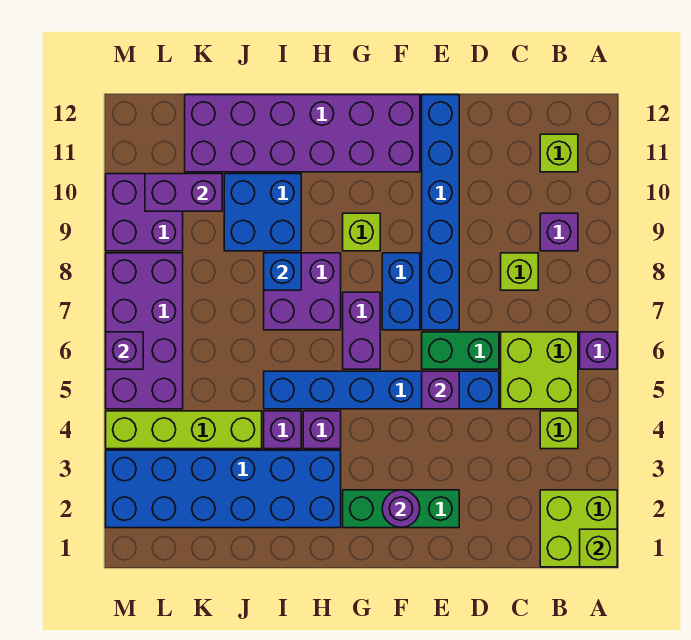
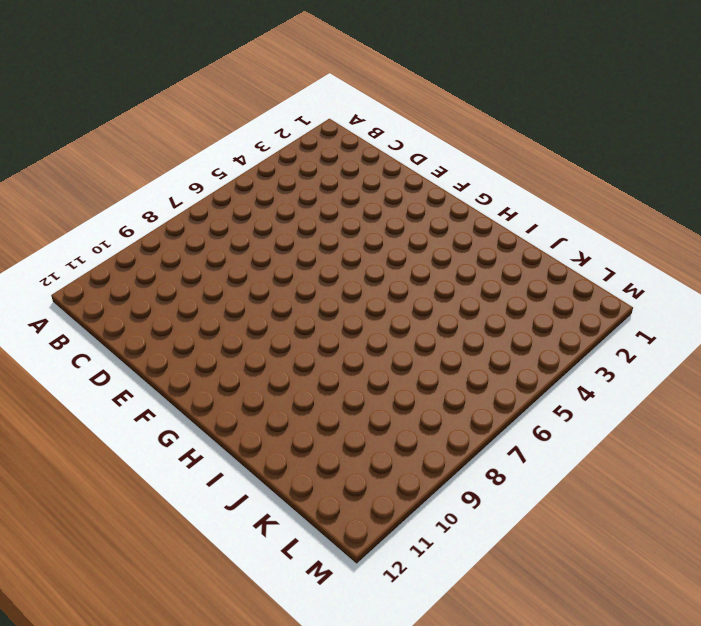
none -> lime 2x2 brick [540,490,617,567]
none -> purple 1x1 brick [580,332,617,369]
none -> lime 1x1 brick [540,411,578,449]

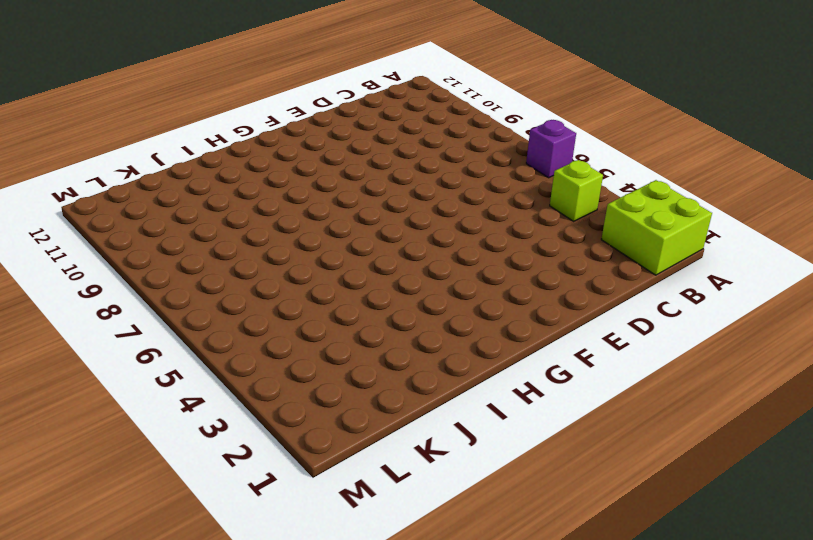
none -> lime 2x2 brick [501,332,578,409]
none -> purple 1x1 brick [540,213,578,251]
none -> lime 1x1 brick [540,134,578,172]

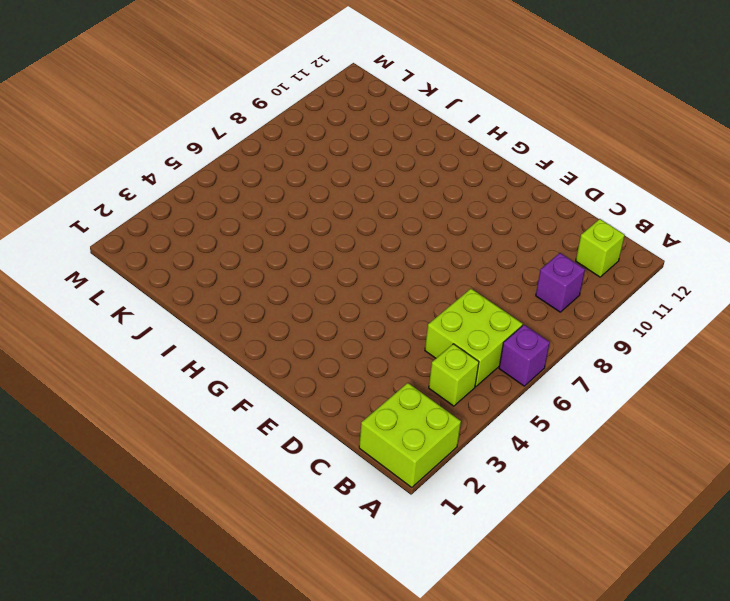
none -> lime 1x1 brick [501,253,538,290]
none -> blue 1x6 brick [264,371,499,409]
none -> green 1x2 brick [422,332,499,369]

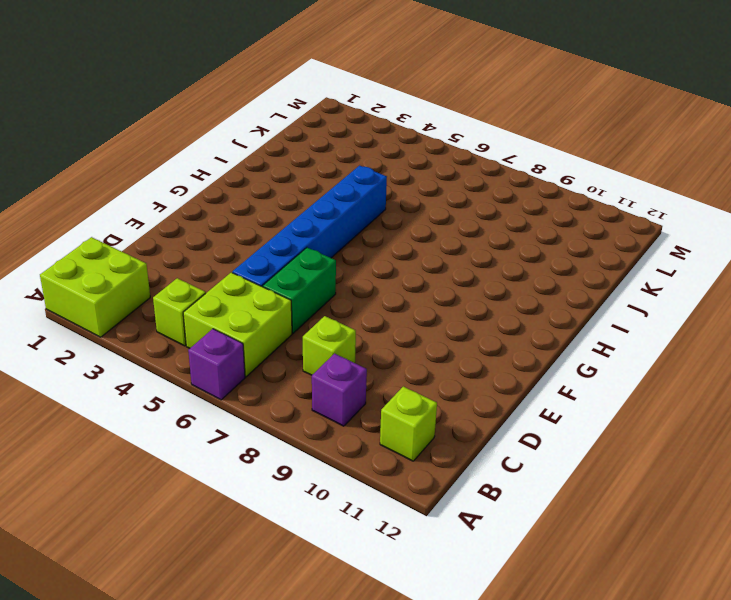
none -> green 1x3 brick [343,490,459,528]
none -> blue 1x6 brick [422,95,459,330]
none -> blue 1x2 brick [382,253,420,330]

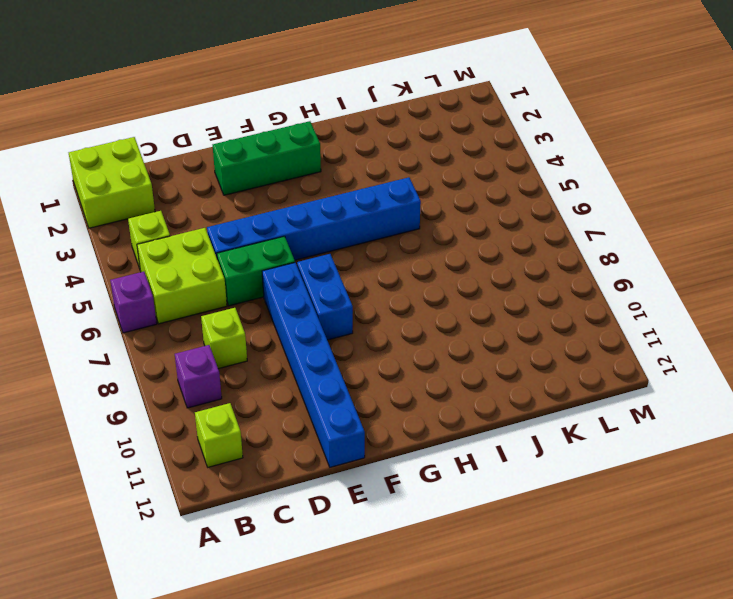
none -> purple 2x6 brick [185,95,420,172]
none -> purple 1x2 brick [343,292,380,369]
none -> lime 1x1 brick [343,213,380,251]

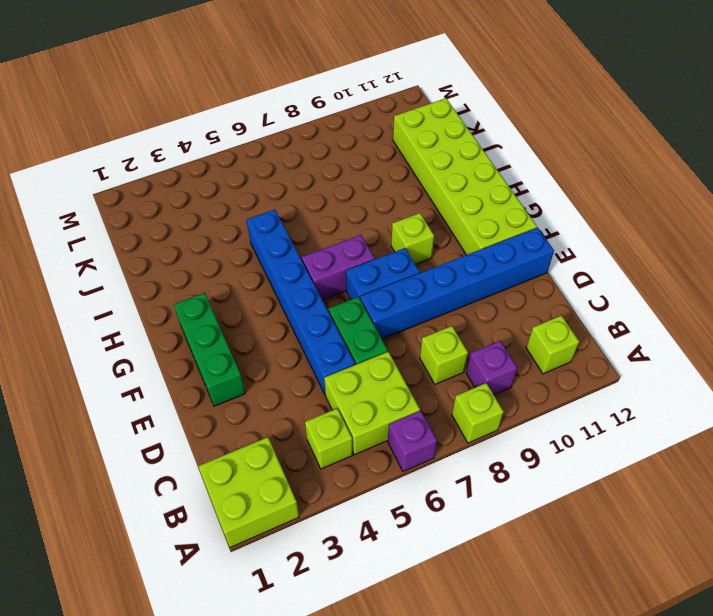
lime 1x1 brick [452,383,503,443] -> lime 1x1 brick moved to [580,529,617,567]
lime 2x6 brick [393,98,537,255] -> purple 2x6 brick [185,95,420,172]
none -> blue 2x6 brick [106,450,341,528]
none -> purple 1x1 brick [303,411,341,449]
none -> purple 2x2 brick [264,253,341,330]

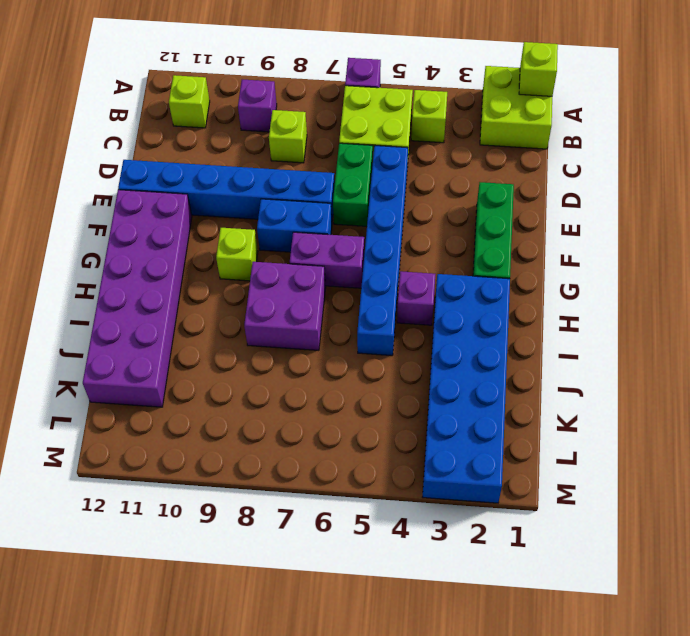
none -> purple 1x1 brick [264,411,301,449]
none -> blue 2x2 brick [224,174,301,251]
none -> lime 1x4 brick [106,411,262,449]

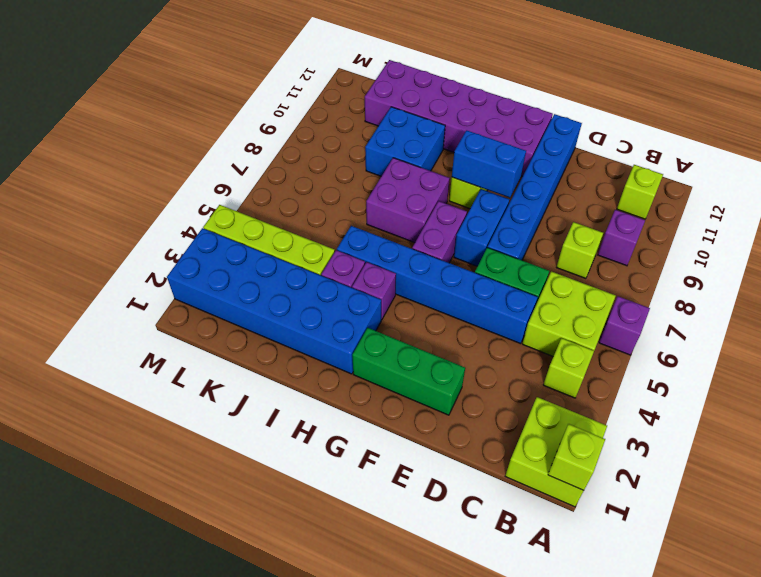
blue 1x2 brick [452,130,526,198] -> none
none -> purple 2x4 brick [106,253,183,409]
none -> purple 2x2 brick [106,174,183,251]
none -> purple 1x1 brick [422,371,459,409]

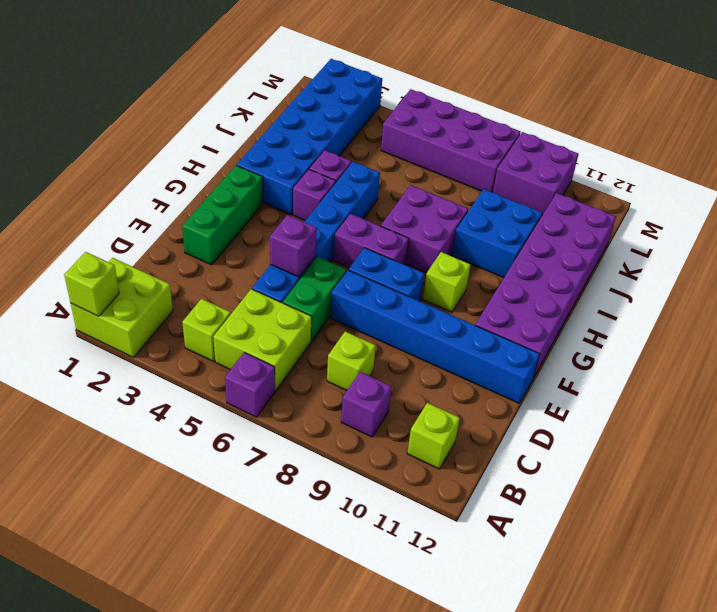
none -> lime 1x4 brick [106,411,262,449]
none -> purple 1x1 round brick [382,490,420,528]
none -> blue 1x1 brick [264,253,301,290]

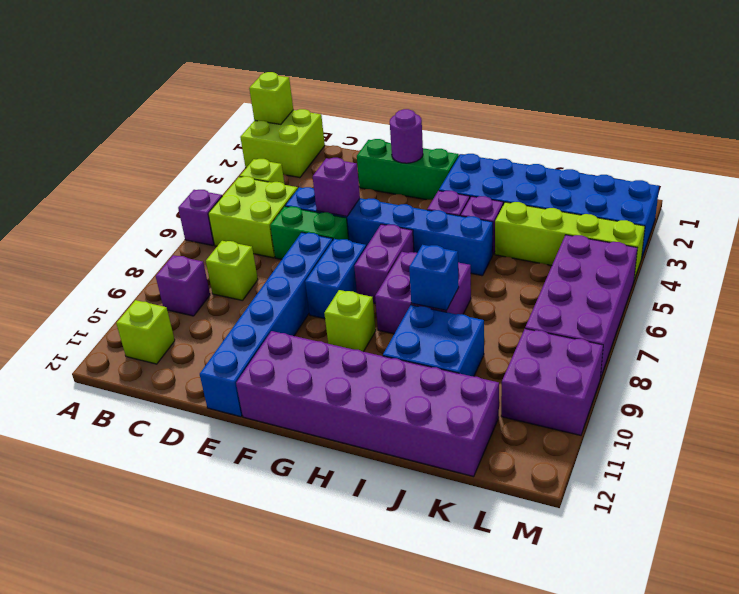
none -> purple 1x2 brick [145,174,222,211]
none -> purple 1x1 brick [106,332,143,369]

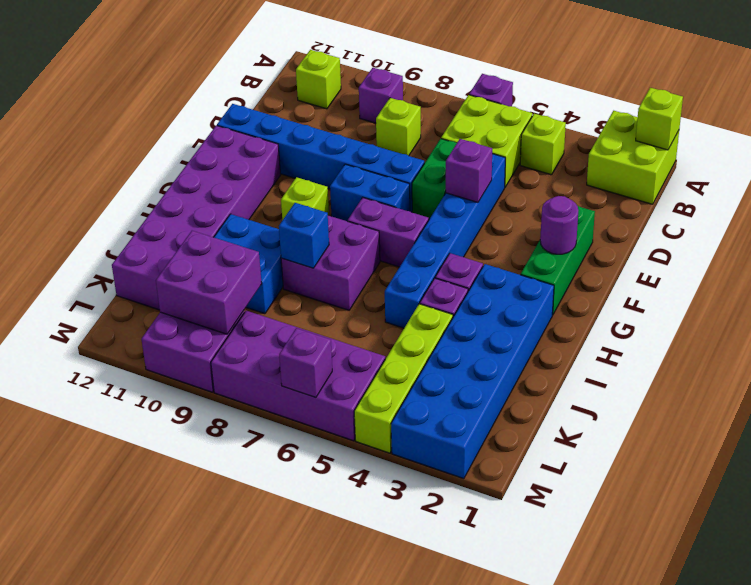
purple 2x2 brick [156,231,262,334] -> purple 1x2 brick [145,174,222,211]

